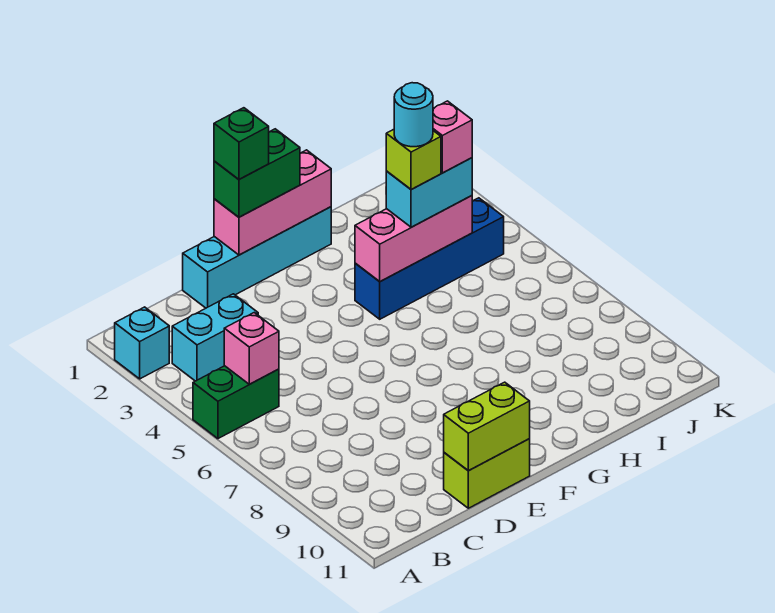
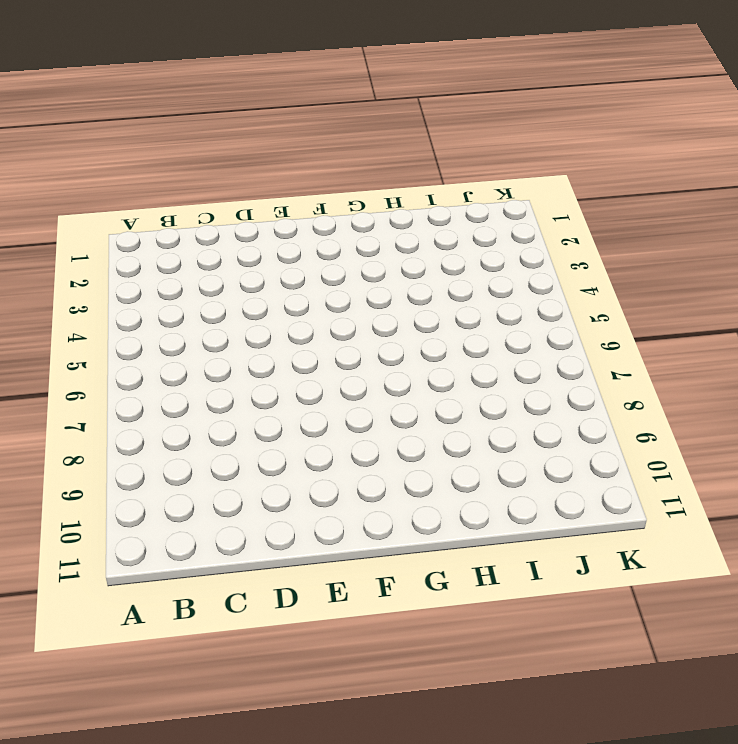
none -> cyan 1x1 brick [115,307,169,379]
none -> green 1x2 brick [193,366,279,439]
none -> cyan 1x2 brick [172,294,258,381]

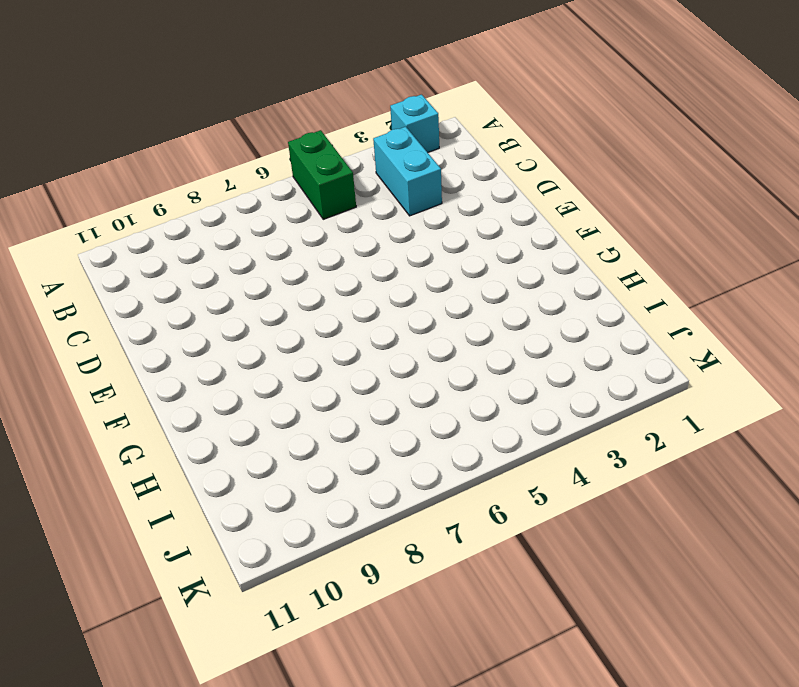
none -> cyan 1x4 brick [183,207,331,308]
none -> lime 1x2 brick [444,439,530,508]
none -> blue 1x4 brick [355,198,504,319]

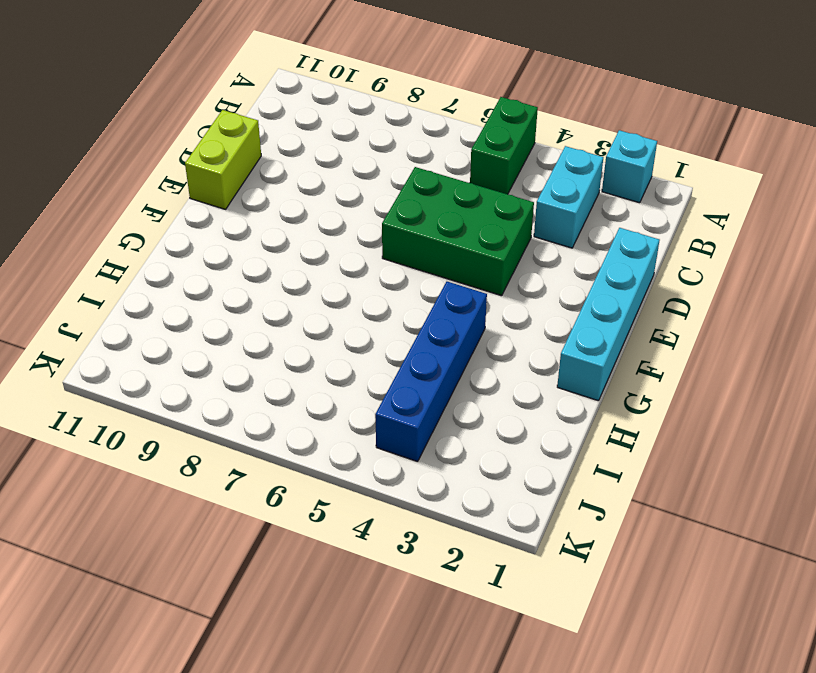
green 2x3 brick [382,167,534,296] -> none
none -> pink 1x1 brick [224,313,279,384]
none -> lime 1x2 brick [444,382,530,471]
none -> pink 1x3 brick [214,150,331,255]

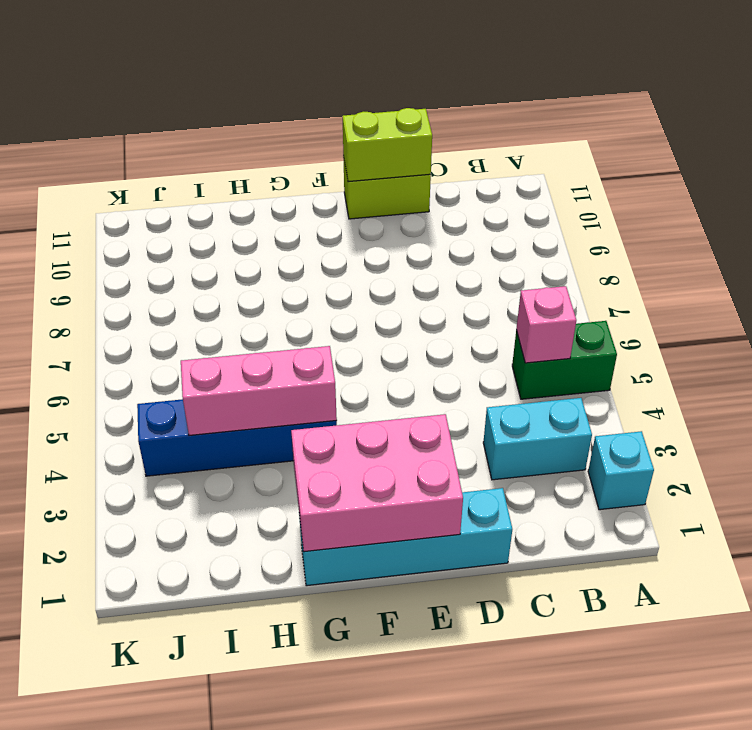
pink 2x3 brick [291,414,463,552] -> pink 1x3 brick [214,150,331,255]
none -> green 1x2 brick [214,129,300,217]
none -> cyan 1x2 brick [386,158,472,227]
none -> green 1x1 brick [214,108,269,179]

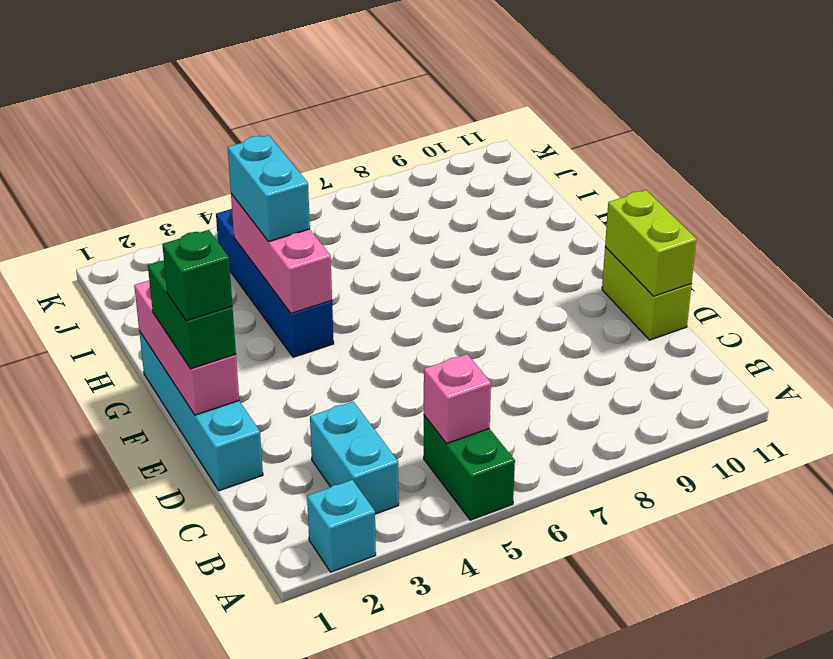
none -> lime 1x1 brick [386,129,441,190]
none -> pink 1x1 brick [433,101,472,173]
none -> cyan 1x1 round brick [394,83,433,147]

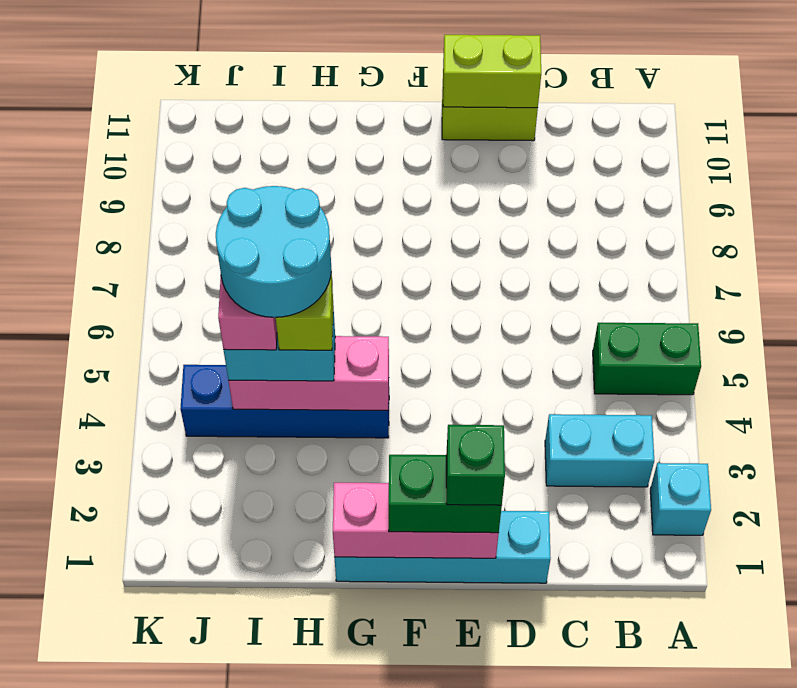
cyan 2x2 round brick [216,186,332,318] -> cyan 1x1 round brick [394,83,433,147]
none -> pink 1x1 brick [224,313,279,384]

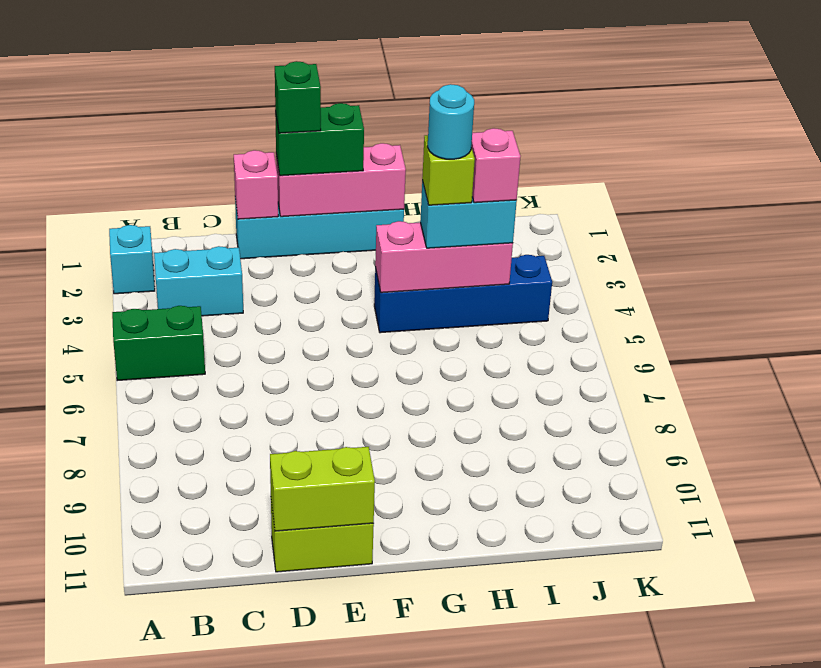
pink 1x1 brick [234,150,278,219] -> pink 1x1 brick moved to [224,313,279,384]

